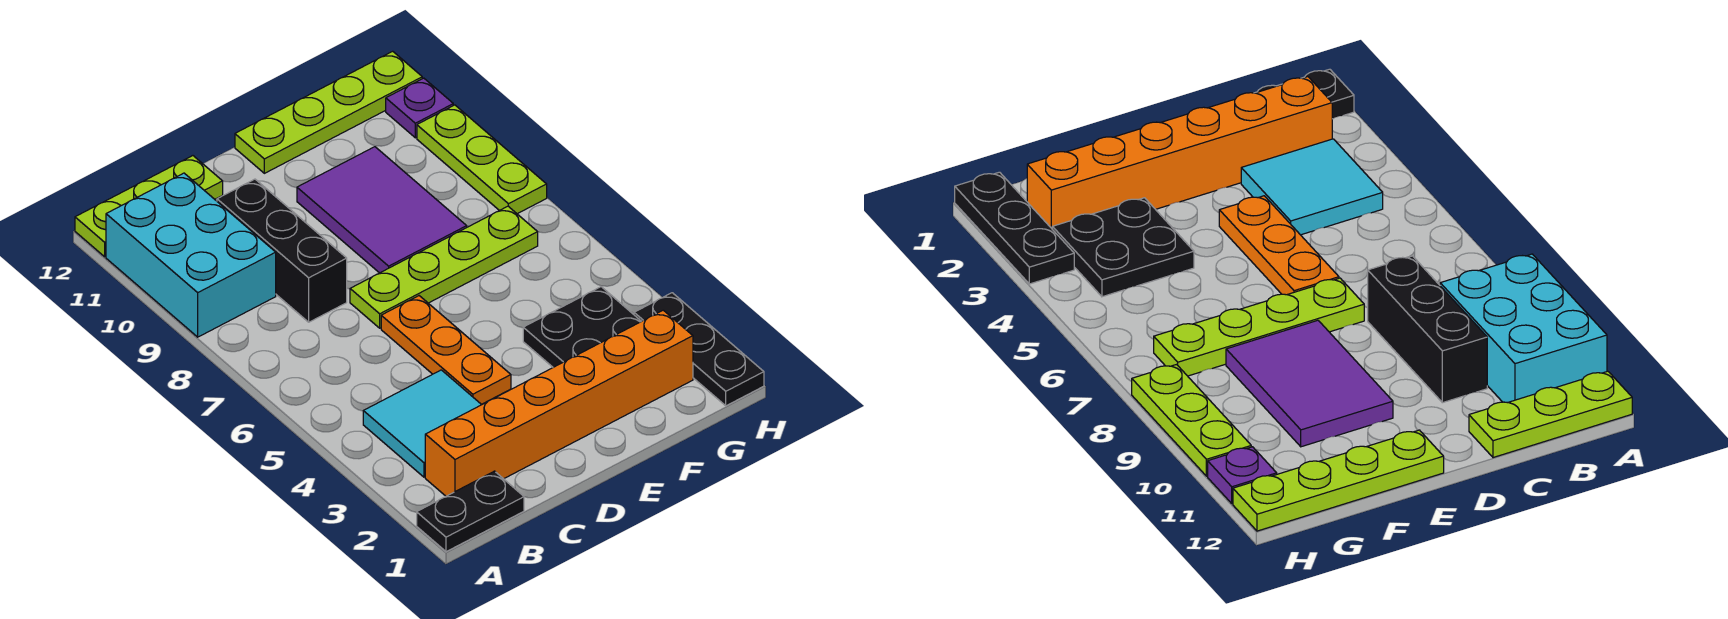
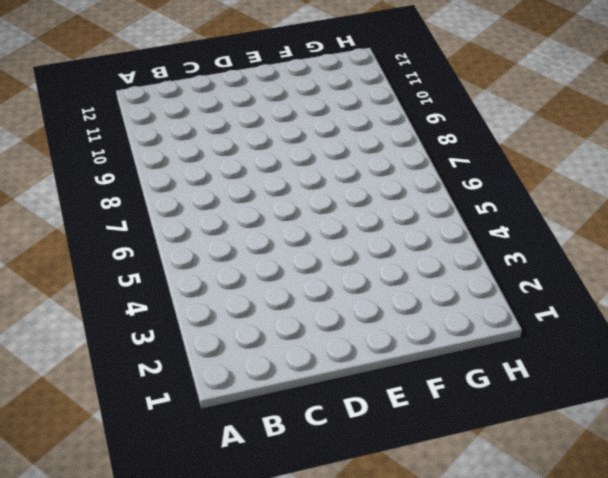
none -> black 1x2 plate [417,471,524,552]
none -> cyan 2x3 brick [106,173,276,337]
none -> lime 1x3 plate [75,156,223,257]

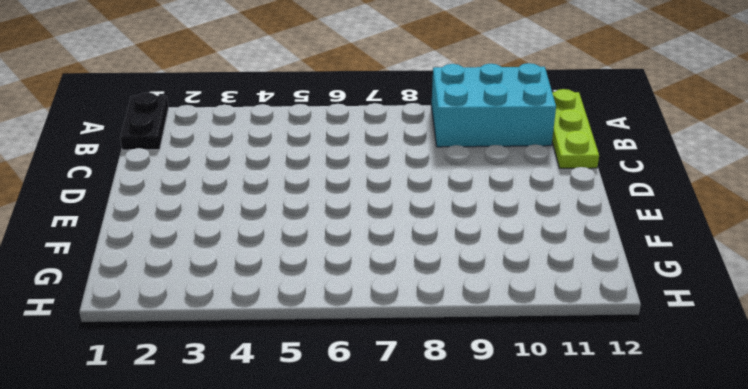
none -> orange 1x6 brick [425,310,693,496]
none -> cyan 2x2 tile [363,370,482,477]
none -> black 1x3 brick [217,179,347,322]

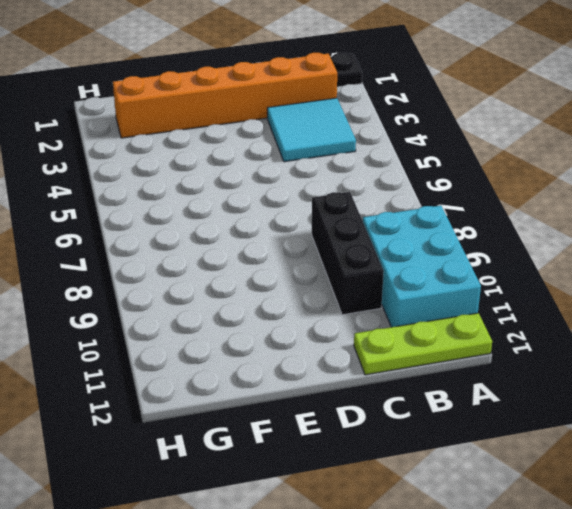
none -> orange 1x3 plate [381,296,511,404]
none -> lime 1x4 plate [350,206,538,328]
none -> purple 2x3 tile [297,147,467,273]

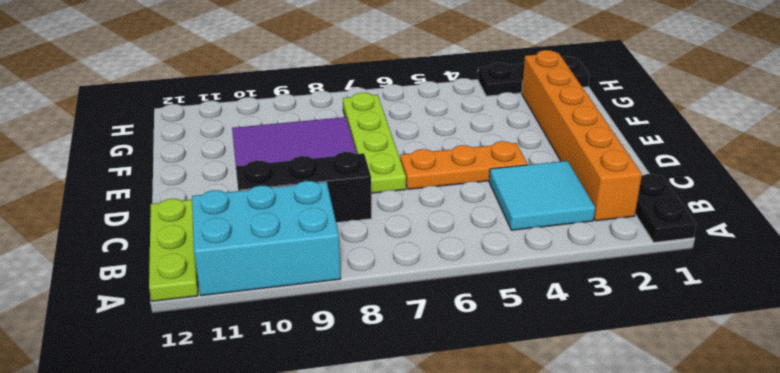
none -> lime 1x4 plate [235,51,422,173]
none -> black 2x2 plate [523,287,641,367]
none -> lime 1x3 plate [417,105,547,214]

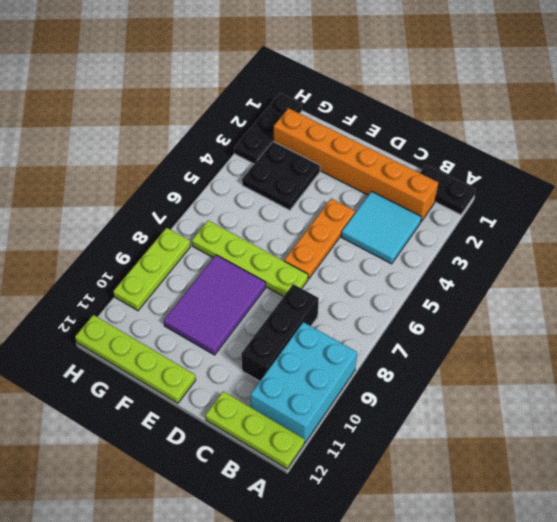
none -> purple 1x1 plate [386,78,453,138]

